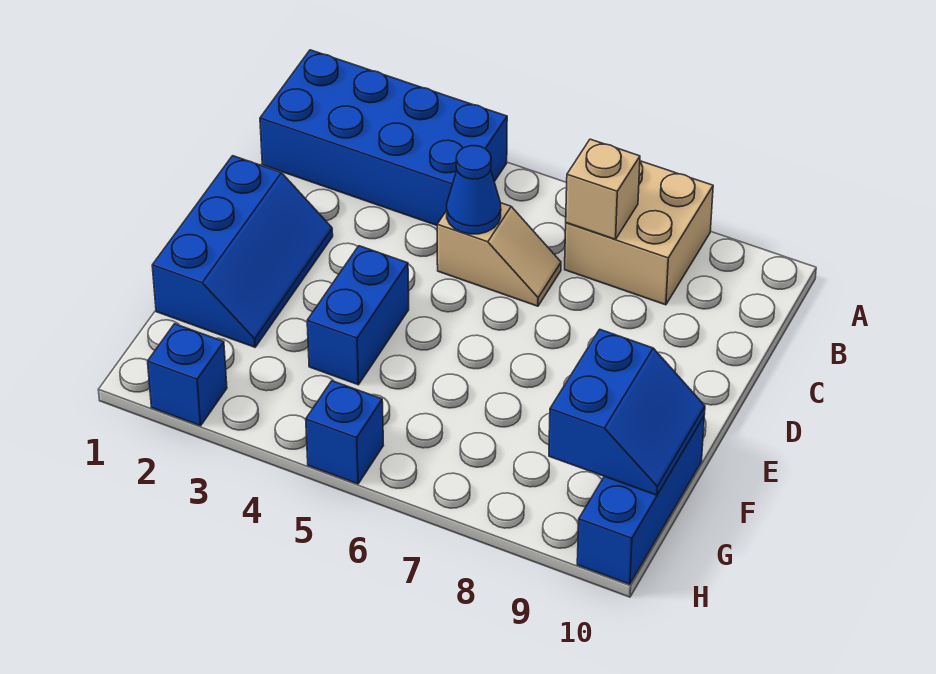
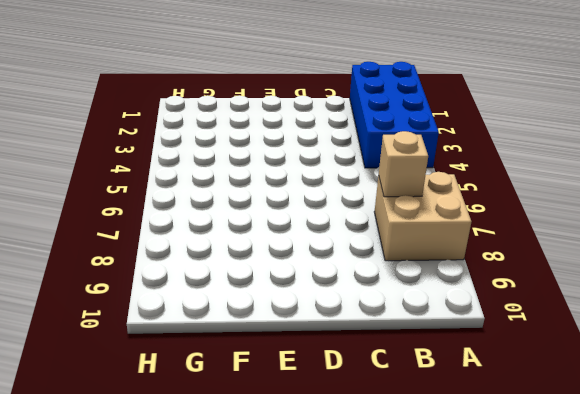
none -> tan 1x2 slope [437,203,561,306]
none -> blue 2x3 slope [152,156,333,347]

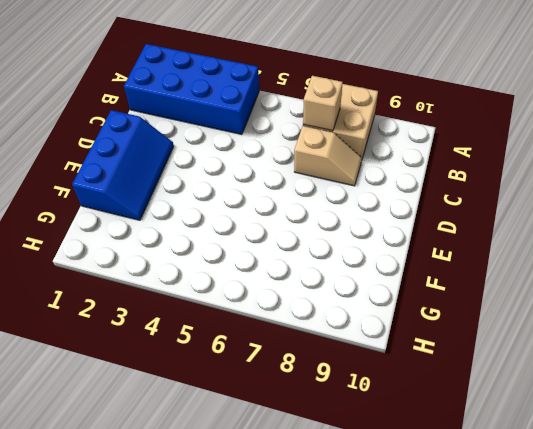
tan 1x2 slope [294,126,362,186] -> tan 1x2 slope moved to [437,203,561,306]
none -> blue 1x2 brick [307,246,409,385]
none -> blue 1x3 brick [577,417,704,584]

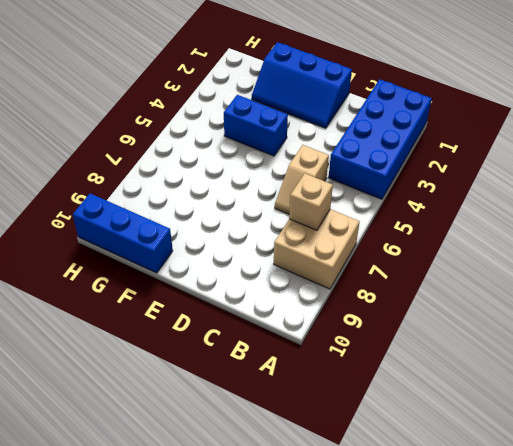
none -> blue 1x1 brick [148,324,227,426]
none -> blue 1x1 brick [306,381,383,484]

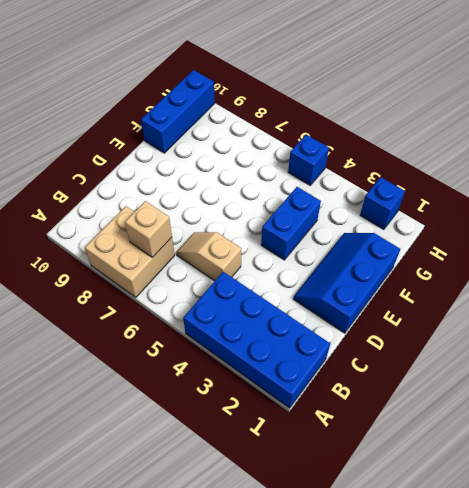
none -> blue 1x1 cone [447,146,501,234]
none -> blue 2x2 slope [549,329,705,495]

